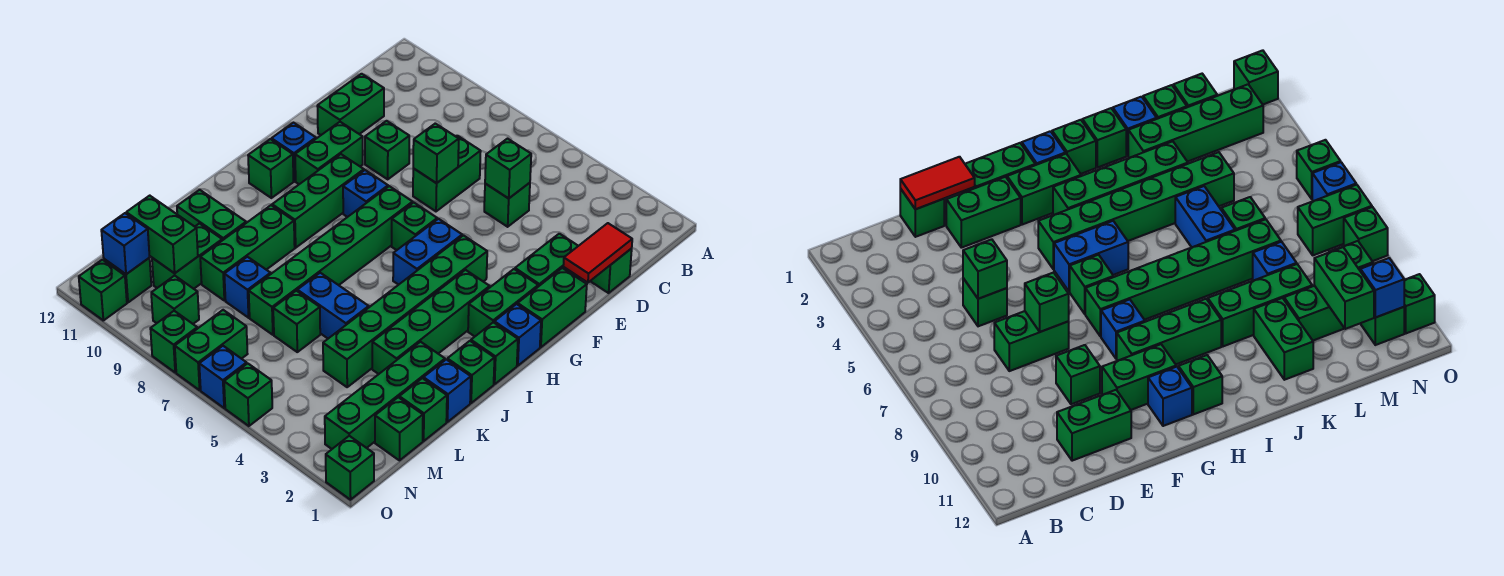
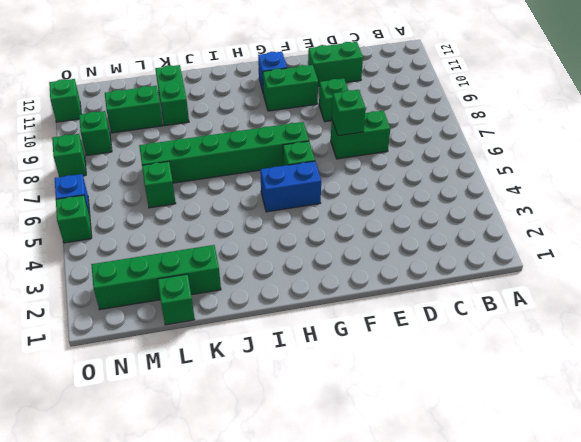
none -> green 1x1 brick [591,249,632,293]
none -> green 1x1 brick [484,183,530,227]
none -> green 1x2 brick [515,234,581,287]
none -> green 1x2 brick [518,268,587,347]

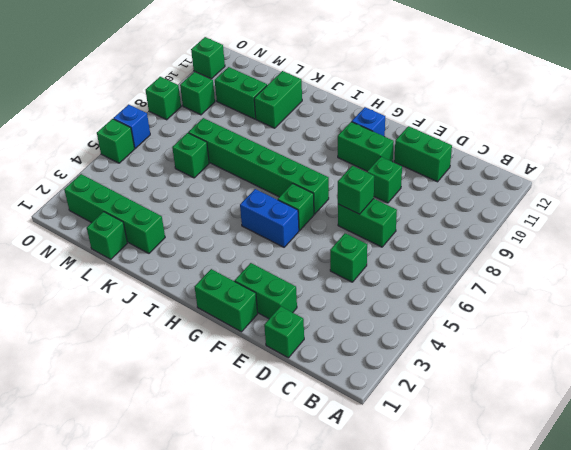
none -> green 1x2 brick [468,269,538,336]
none -> green 1x6 brick [323,235,487,387]
none -> blue 1x1 brick [343,170,388,217]
none -> green 1x3 brick [272,154,364,248]

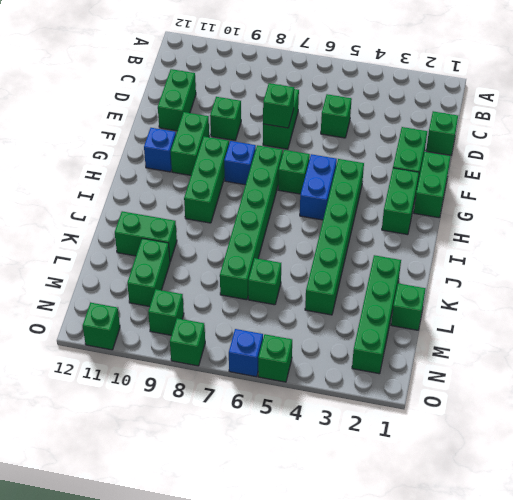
none -> blue 1x1 brick [494,304,541,366]
none -> green 1x4 brick [372,270,490,374]
none -> green 1x1 brick [248,139,293,198]
none -> green 1x1 brick [471,322,518,384]

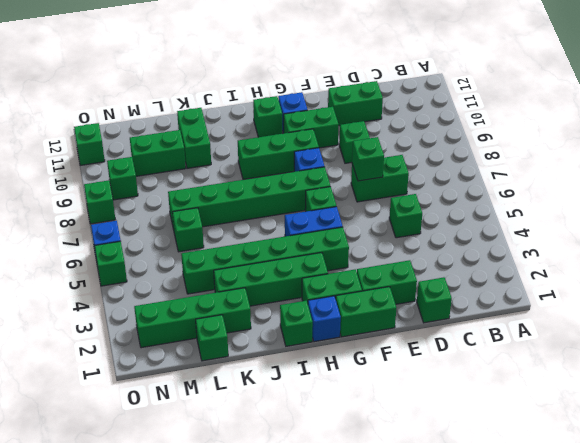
none -> green 1x1 brick [447,341,494,403]
none -> green 1x3 brick [200,205,295,301]
none -> blue 1x1 brick [423,359,471,422]
none -> blue 1x2 brick [297,273,369,338]

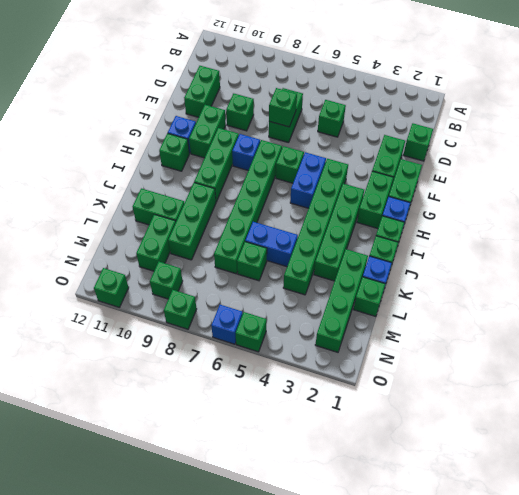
none -> blue 1x1 brick [224,257,271,318]
none -> green 1x1 brick [375,397,423,460]
none -> green 1x2 brick [175,310,247,390]
none -> green 1x1 brick [104,258,151,302]

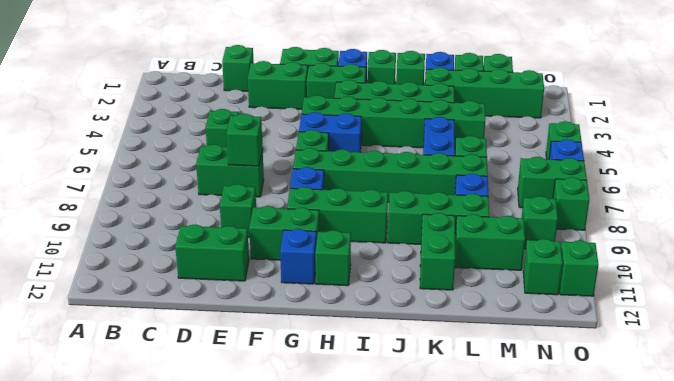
none -> green 1x1 brick [326,436,374,500]
none -> red 1x2 tile [563,223,632,283]
none -> green 1x1 brick [485,139,531,198]
none -> green 1x2 brick [126,196,198,273]

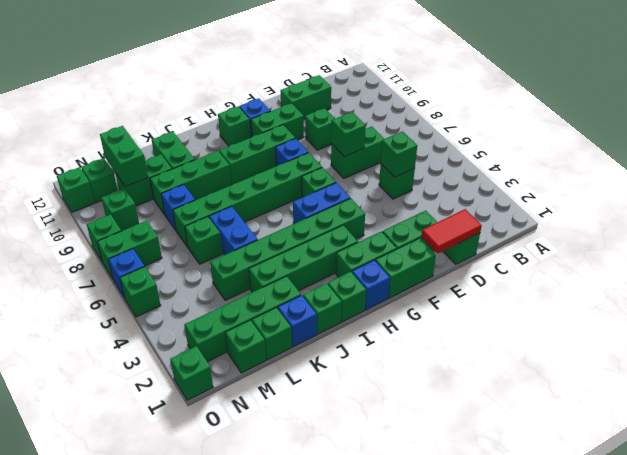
none -> blue 1x1 brick [101,213,150,274]

